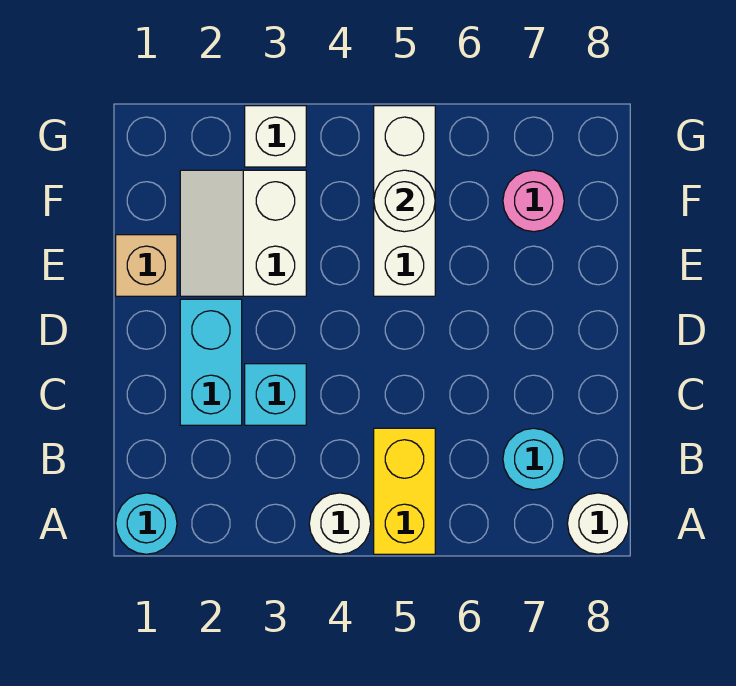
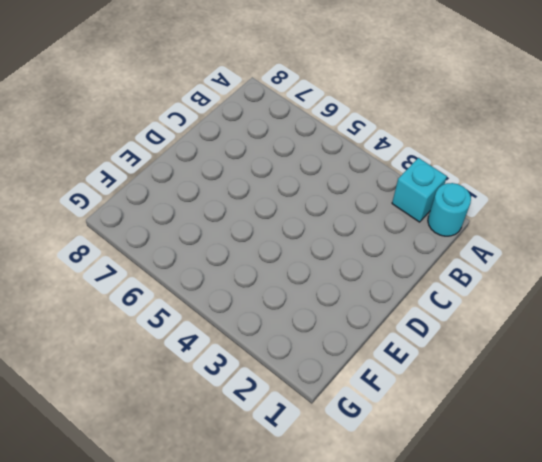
cyan 1x1 brick [392,158,447,222] -> cyan 1x1 brick moved to [245,364,306,425]
none -> white 1x1 round brick [309,493,371,554]
none -> yellow 1x2 brick [374,428,435,554]
none -> white 1x1 round brick [567,493,629,554]

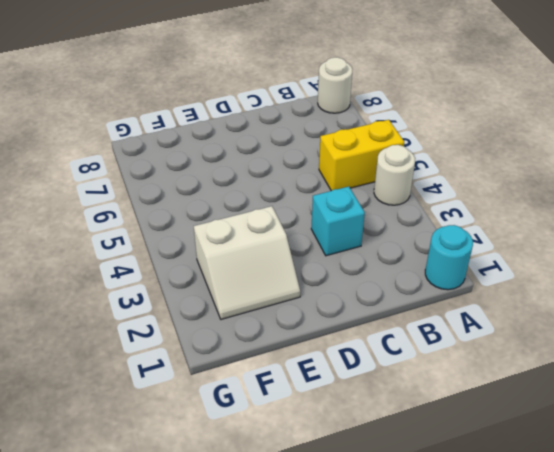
none -> cyan 1x1 round brick [503,428,564,490]
none -> cyan 1x2 brick [180,299,242,425]
none -> tan 1x1 brick [116,235,177,296]

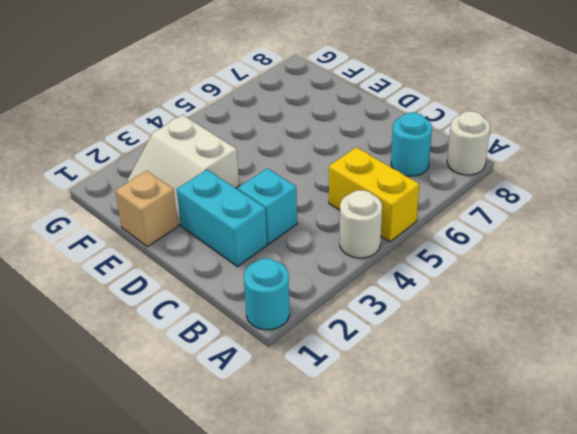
none -> white 1x3 brick [374,106,435,296]
none -> pink 1x1 round brick [503,170,564,232]
none -> white 1x1 brick [245,106,306,167]

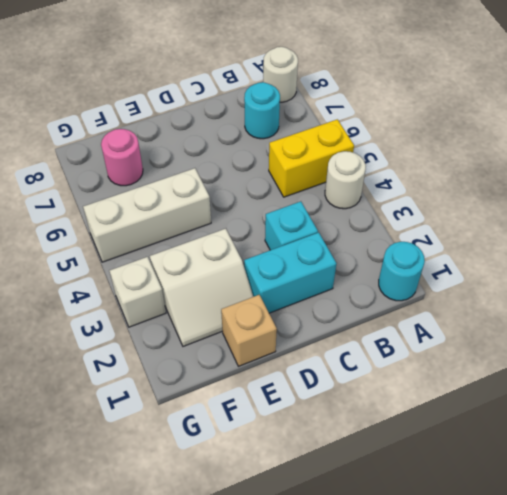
none -> white 1x1 round brick [374,170,435,232]

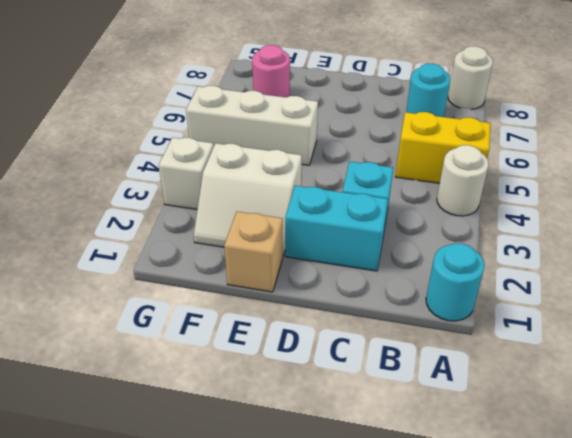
none -> white 1x1 round brick [374,170,435,232]

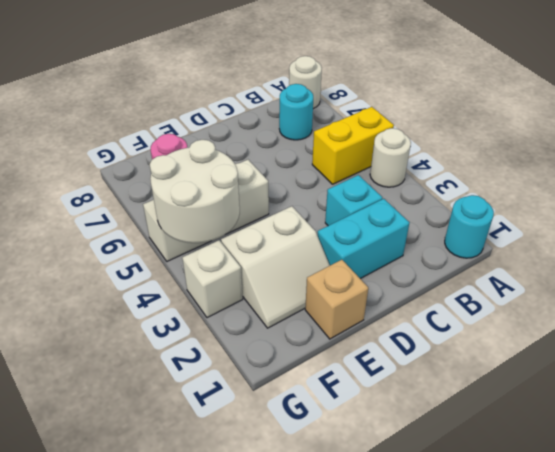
white 2x2 round brick [150,140,240,243] -> white 1x1 round brick [374,170,435,232]

